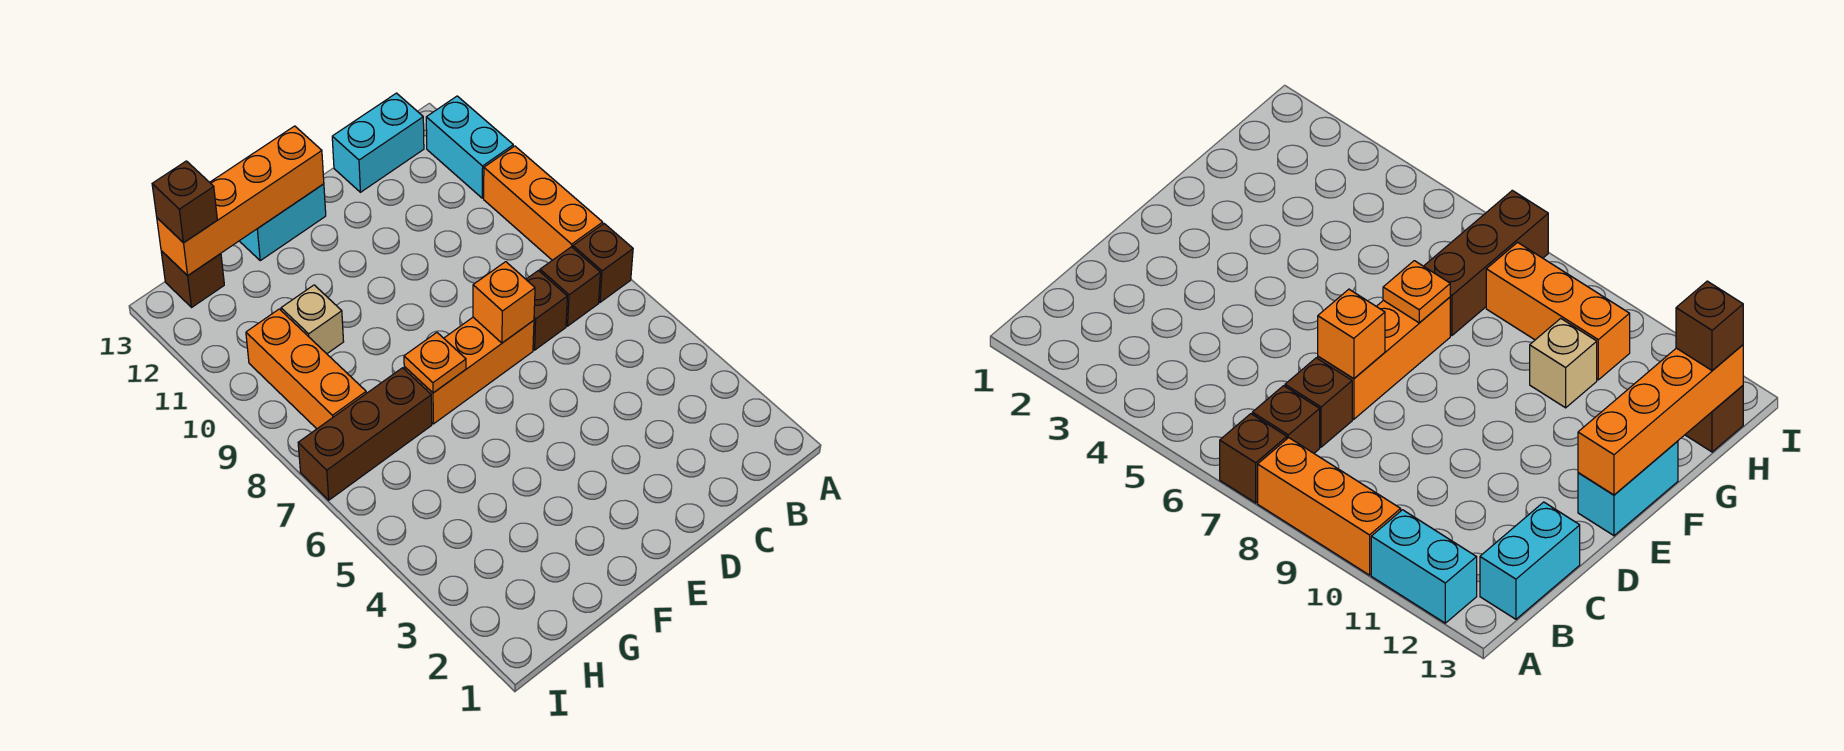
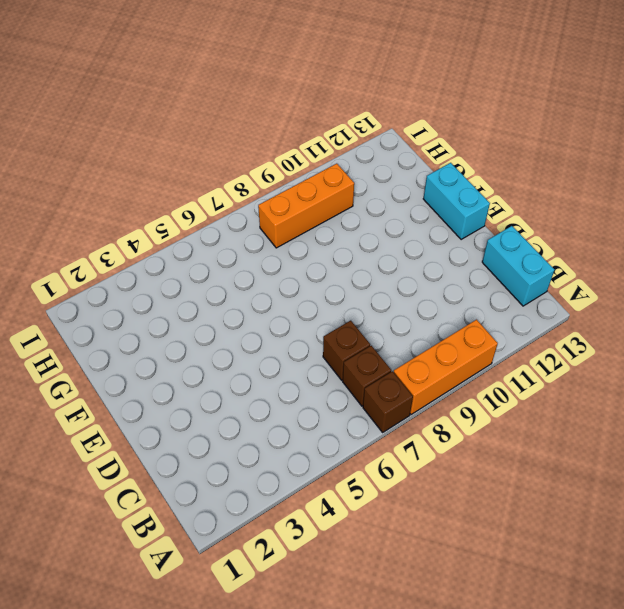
none -> cyan 1x2 brick [426,96,513,198]
none -> orange 1x3 brick [404,317,534,424]
none -> brown 1x3 brick [298,368,432,500]

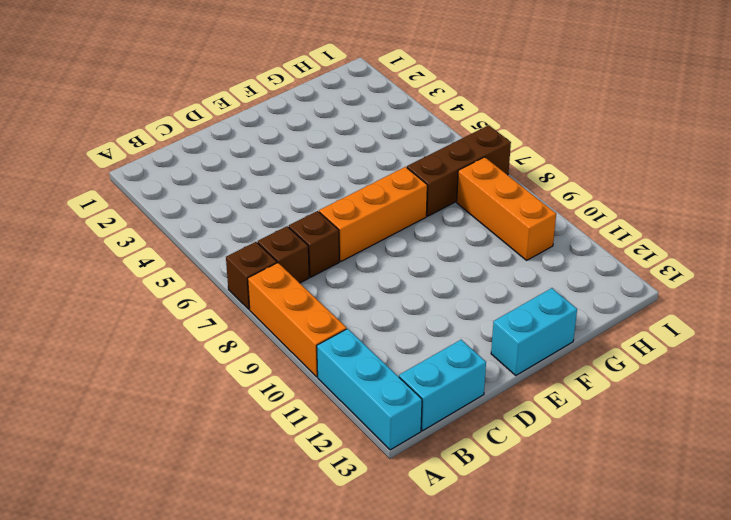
cyan 1x3 brick [317,329,422,450] -> cyan 1x2 brick [426,96,513,198]
none -> tan 1x1 brick [281,285,344,354]
none -> brown 1x1 brick [161,251,224,307]
none -> orange 1x1 brick [473,262,535,343]

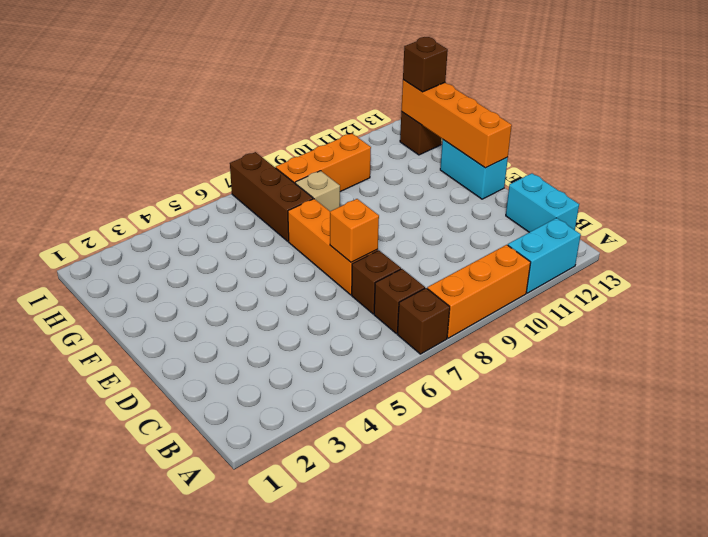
tan 1x1 brick [295,171,340,211] -> tan 1x1 brick moved to [281,285,344,354]
none -> orange 1x1 plate [404,333,466,393]

